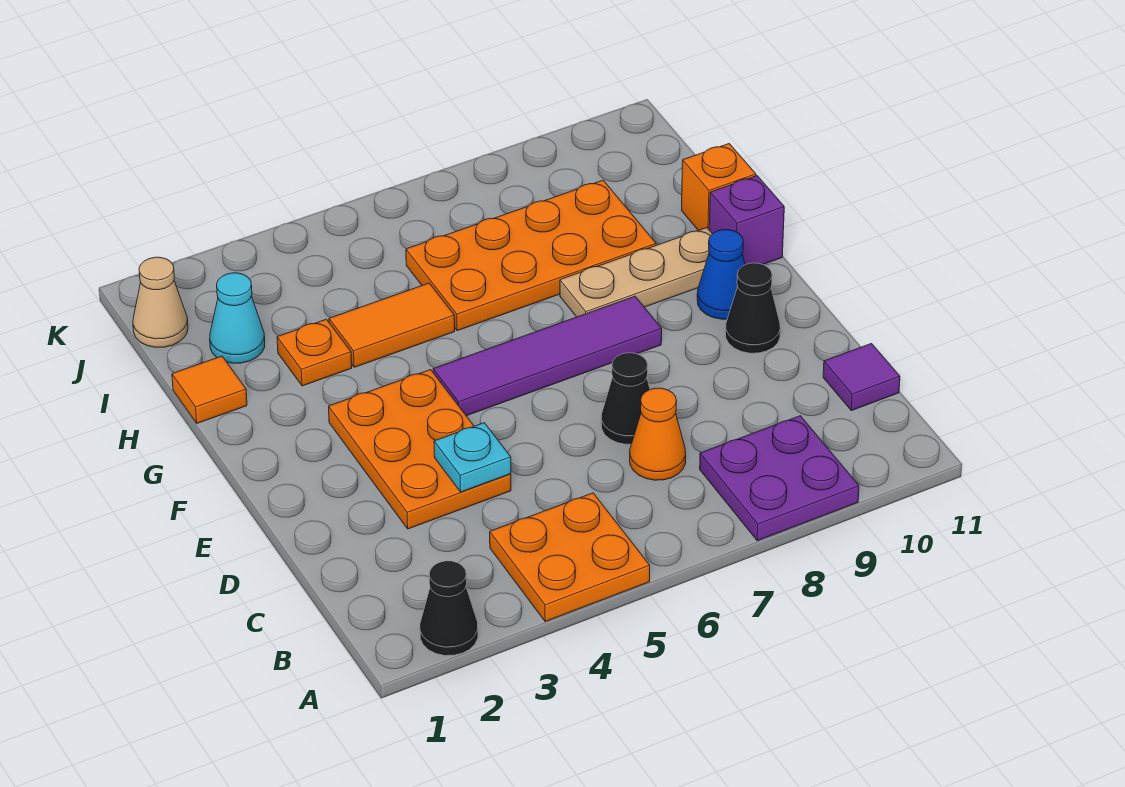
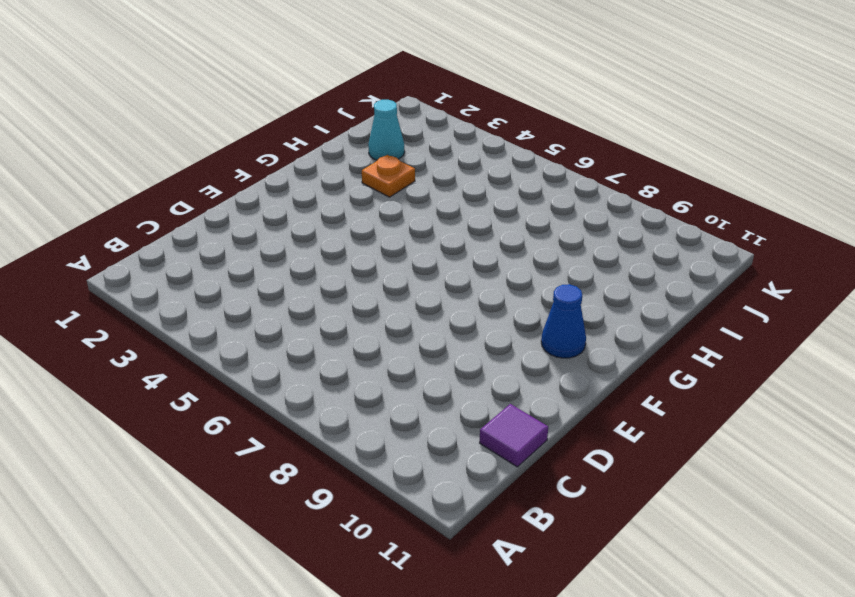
none -> black 1x1 cone [420,561,478,656]
none -> orange 2x2 plate [490,493,650,621]
none -> purple 2x2 plate [700,416,859,541]

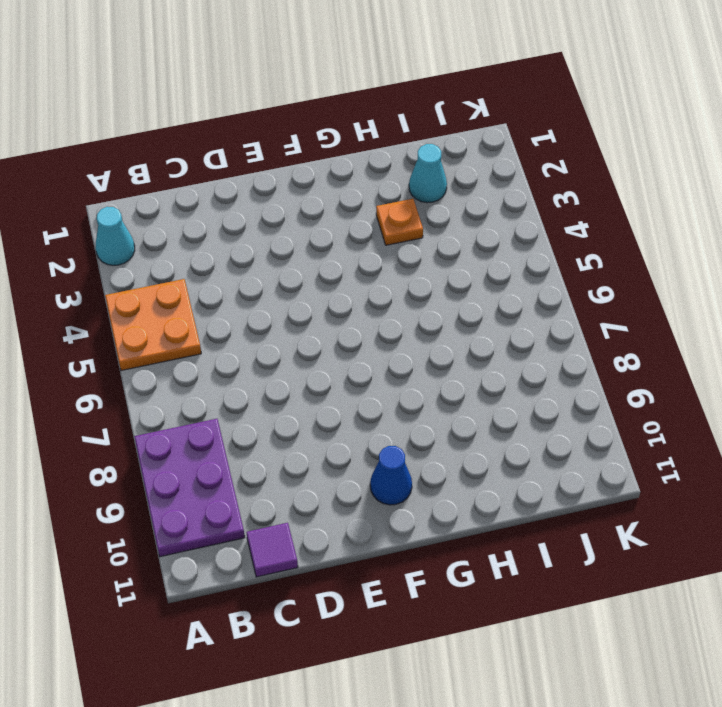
cyan 1x1 cone [96,207,135,266] -> black 1x1 cone [420,561,478,656]
purple 2x3 plate [134,419,245,557] -> purple 2x2 plate [700,416,859,541]
none -> orange 1x1 cone [630,388,686,480]
none -> orange 2x3 plate [329,370,511,529]
none -> black 1x1 cone [601,353,650,444]

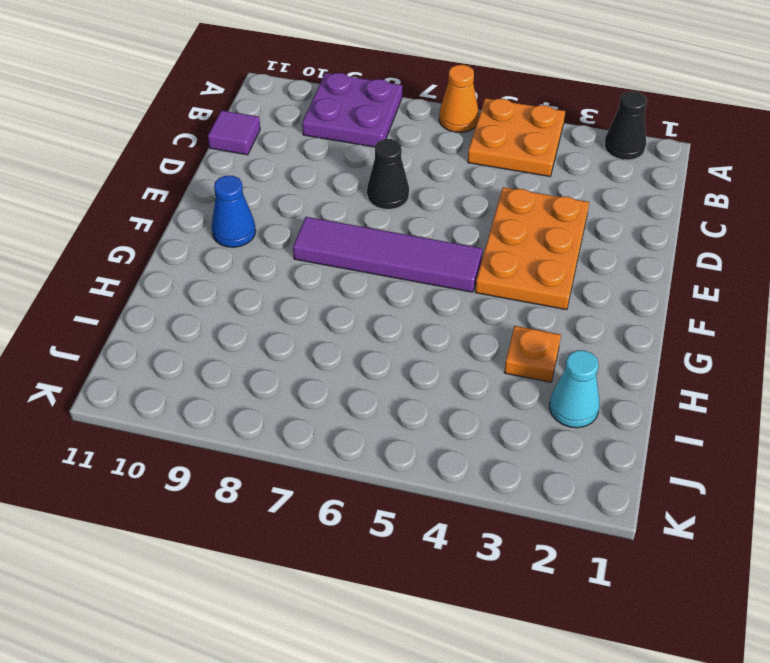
orange 1x1 cone [439,65,479,132] -> orange 1x1 cone moved to [630,388,686,480]
none -> black 1x1 cone [726,263,780,353]
none -> tan 1x3 plate [560,228,712,317]
none -> purple 1x1 brick [709,176,784,265]

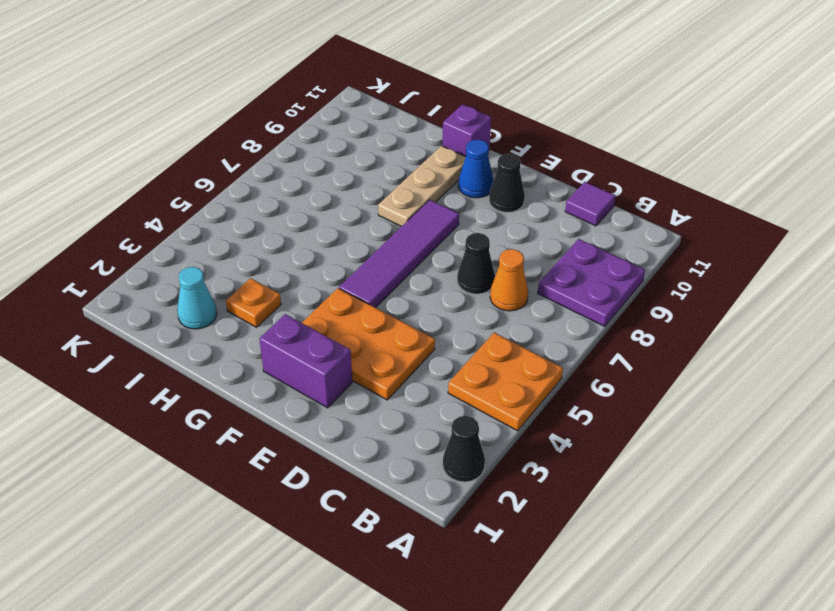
purple 1x2 brick [260,314,352,408] -> none
none -> orange 1x1 tile [172,356,247,423]
none -> orange 1x2 tile [329,283,455,367]
none -> orange 2x4 plate [406,180,656,331]

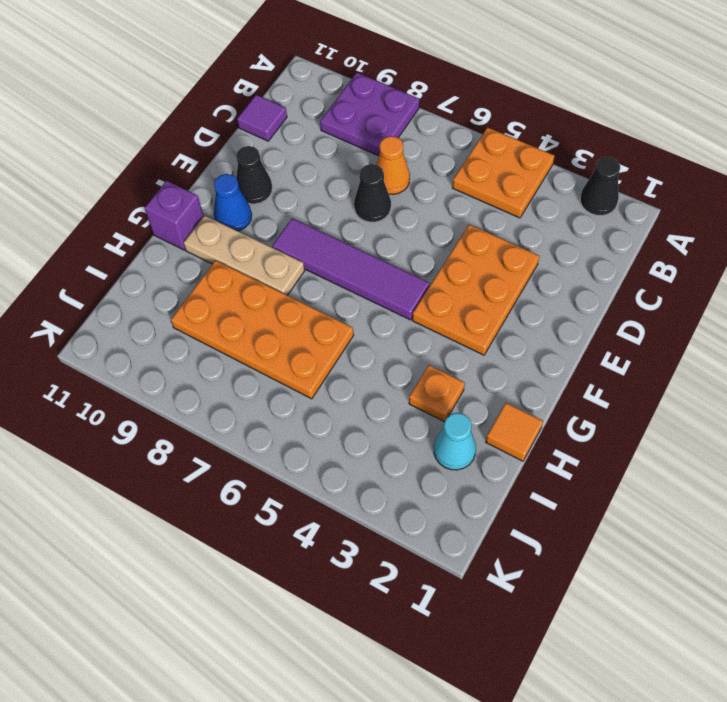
none -> orange 1x2 tile [329,283,455,367]
none -> orange 1x1 brick [682,144,756,230]
none -> tan 1x1 cone [133,257,188,347]

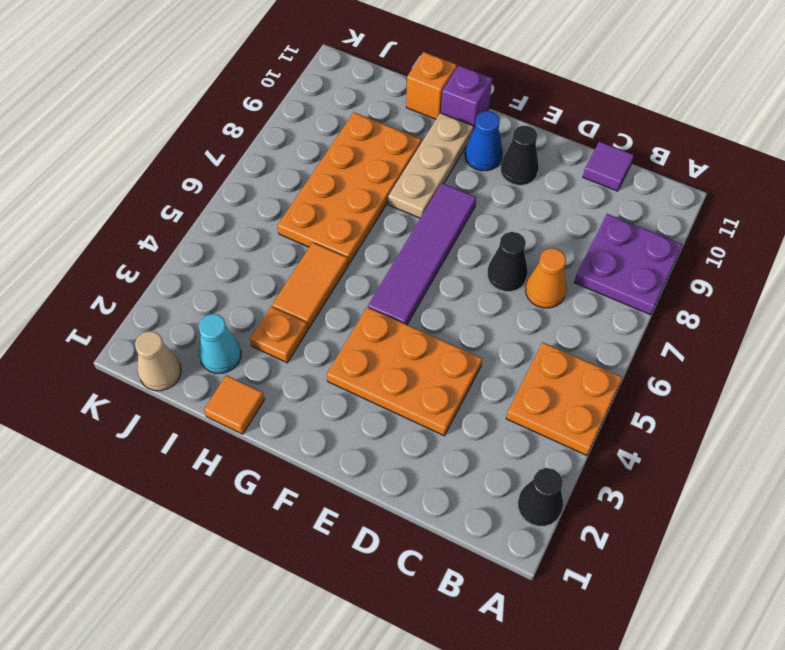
none -> cyan 1x1 plate [434,423,511,492]

